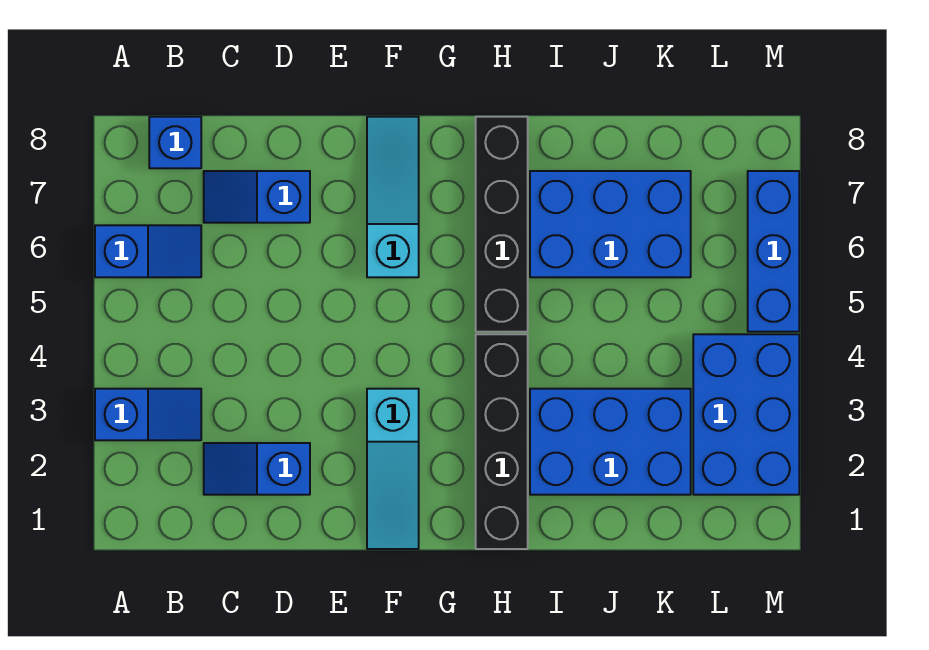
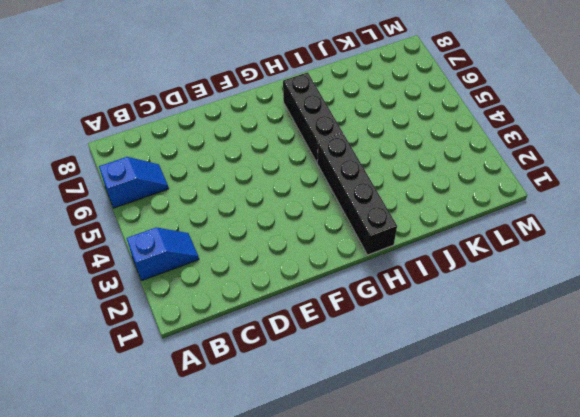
black 1x3 brick [283,72,343,162] -> black 1x4 brick [476,117,528,332]
none -> blue 1x1 brick [149,117,201,168]
none -> blue 1x2 slope [204,443,310,495]
none -> blue 1x2 slope [204,171,310,223]

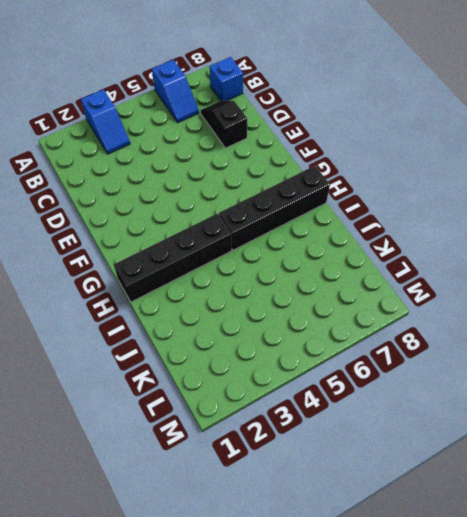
black 1x2 slope [200,101,247,148] -> blue 1x2 slope [204,171,310,223]
none -> blue 1x2 slope [204,443,310,495]
none -> cyan 1x3 slope [367,389,419,549]
none -> cyan 1x3 slope [367,117,419,277]

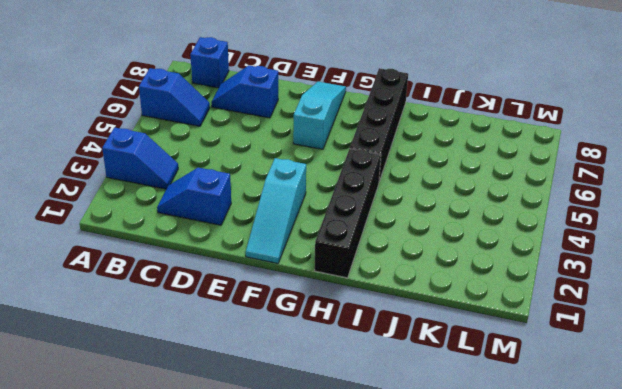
none -> blue 2x3 brick [530,389,691,495]
none -> blue 2x3 brick [530,171,691,277]
none -> blue 2x3 brick [693,334,799,495]

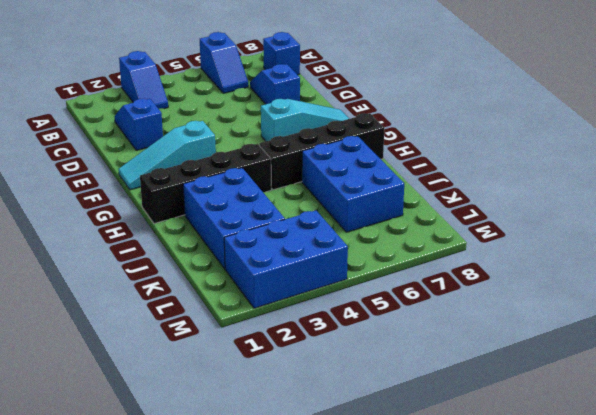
none -> blue 1x3 brick [748,171,799,332]

